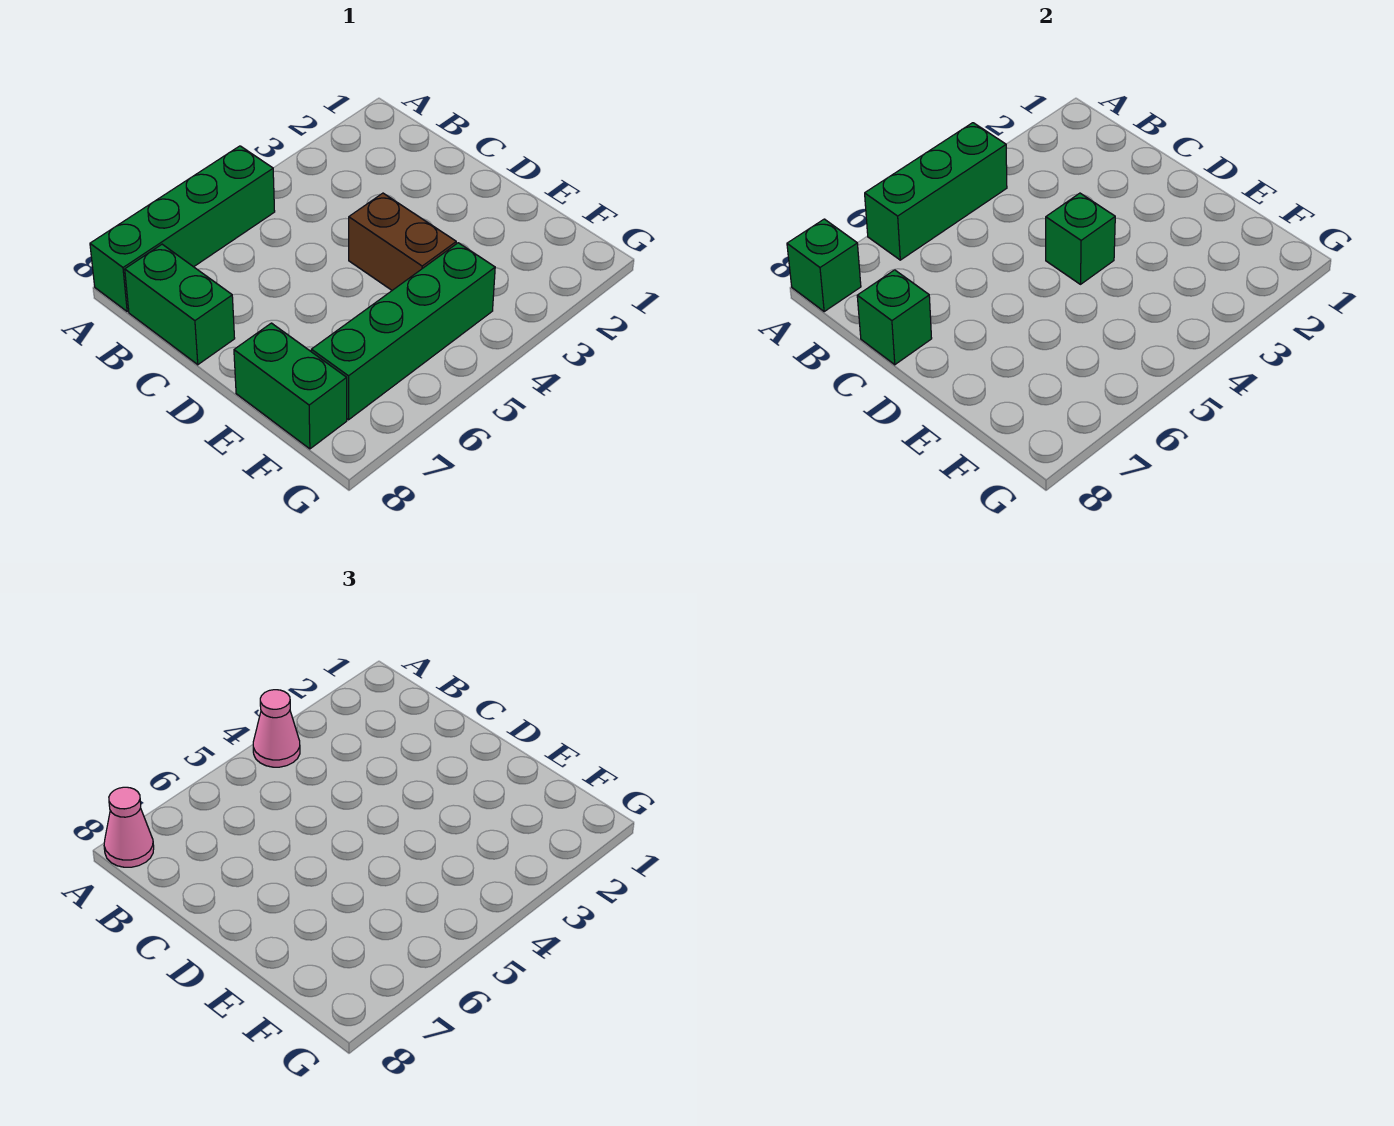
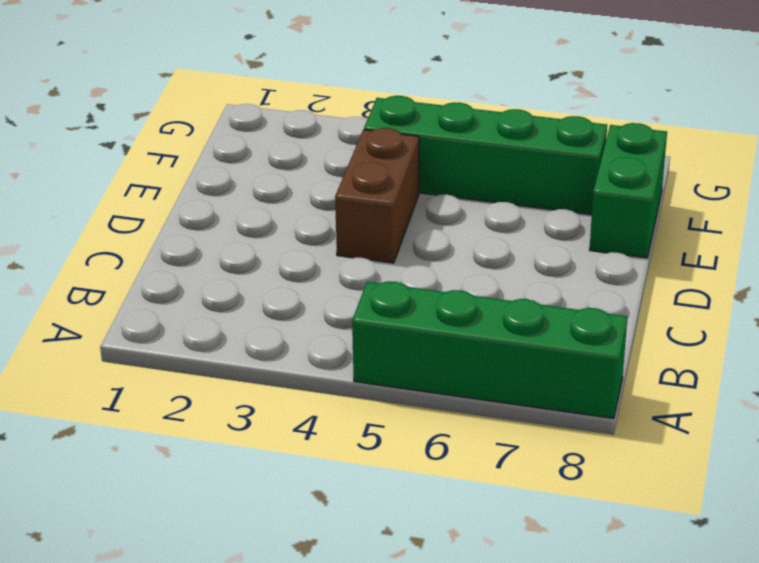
none -> green 1x2 brick [125,244,235,365]
none -> green 1x3 brick [865,123,1007,260]

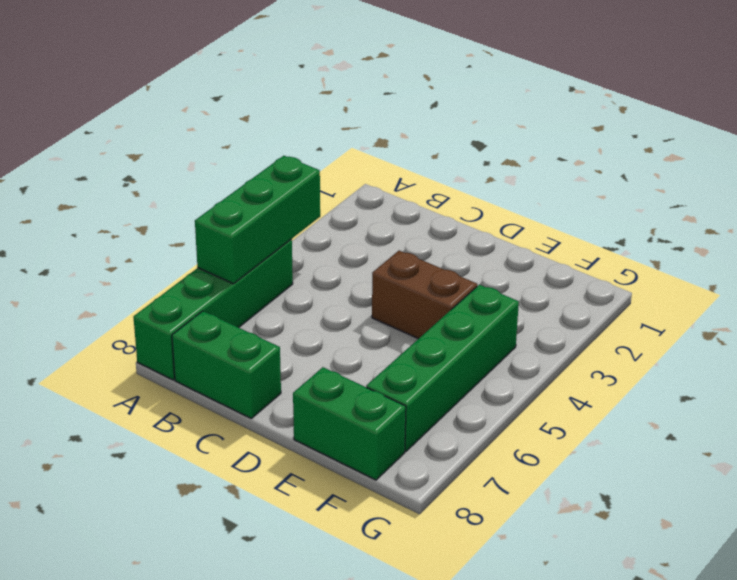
none -> green 1x1 brick [787,219,861,311]
none -> green 1x1 brick [857,270,932,365]

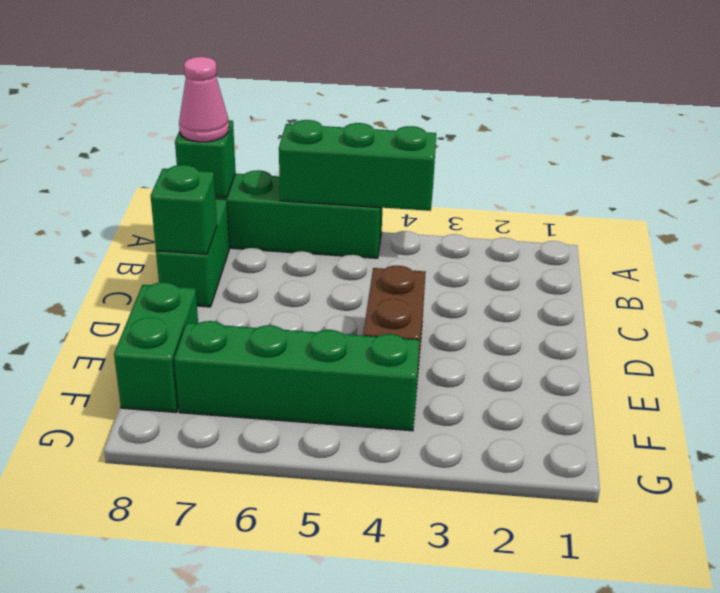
none -> green 1x1 brick [1046,193,1115,284]
none -> pink 1x1 cone [253,690,300,767]

